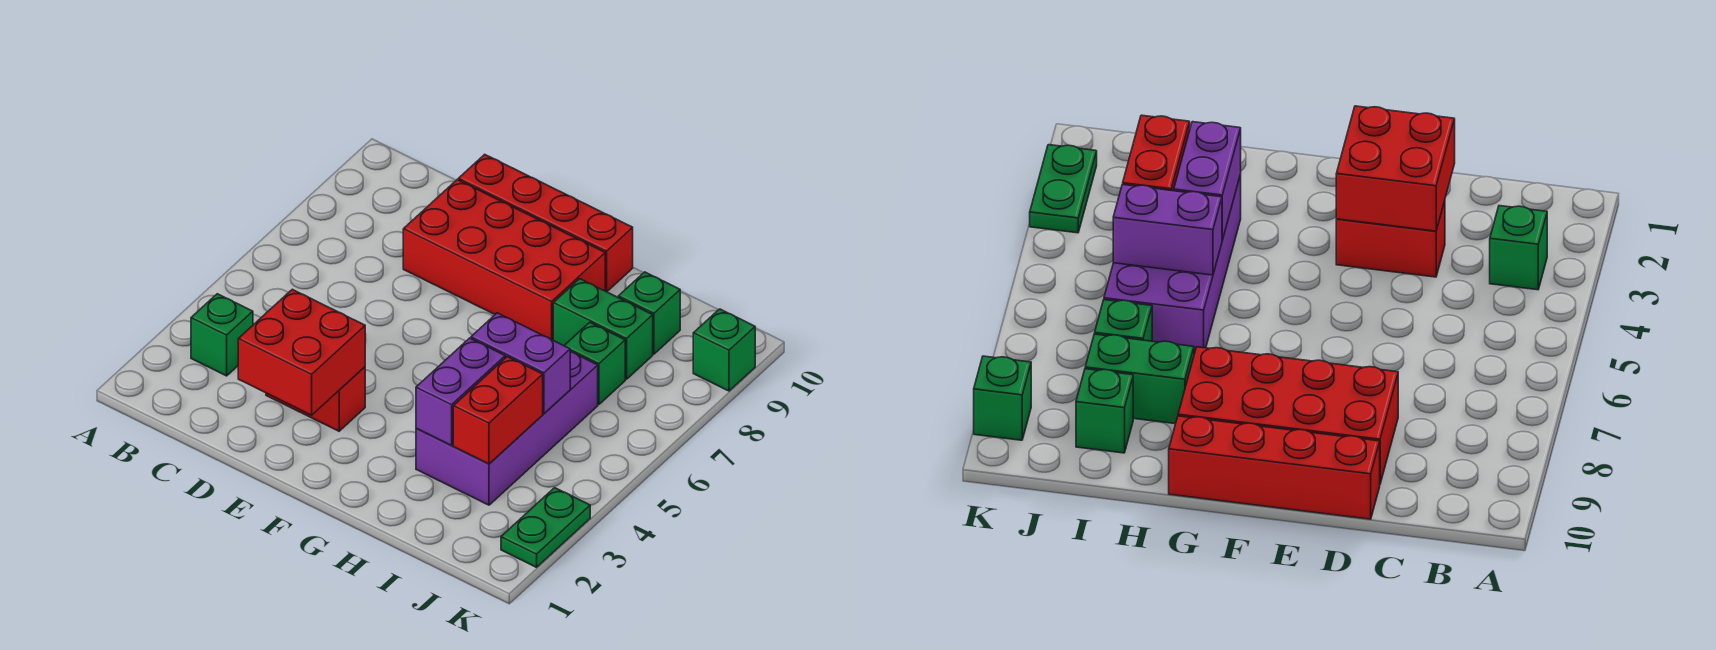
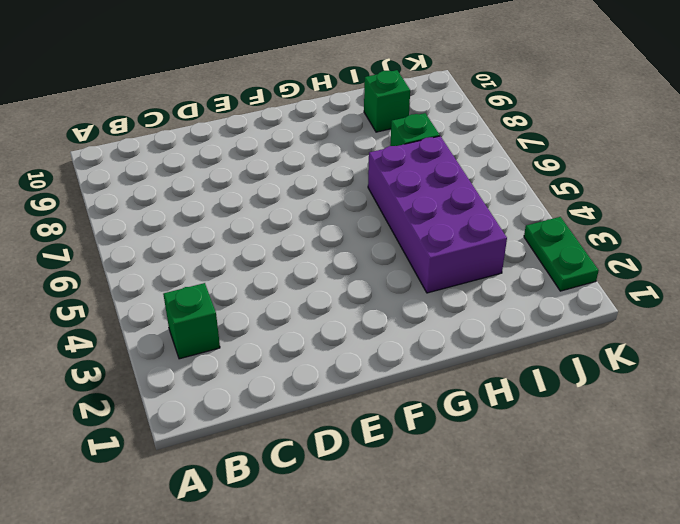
none -> red 1x2 brick [266,367,365,431]
none -> red 2x4 brick [403,180,605,340]
none -> red 1x4 brick [458,154,633,292]

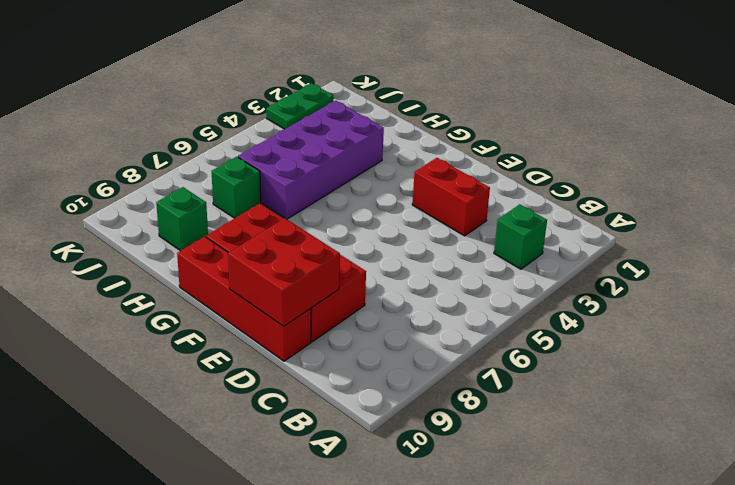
red 2x2 brick [228,218,340,326] -> red 2x2 brick moved to [238,289,365,415]
none -> green 1x2 brick [553,279,653,379]
none -> green 1x1 brick [693,309,755,391]
none -> purple 1x2 brick [416,338,505,445]

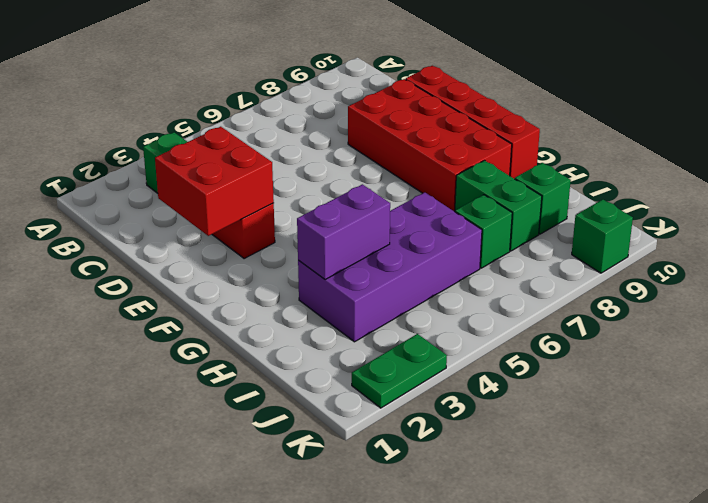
none -> purple 1x2 brick [471,313,570,413]
none -> red 1x2 brick [453,357,543,464]

